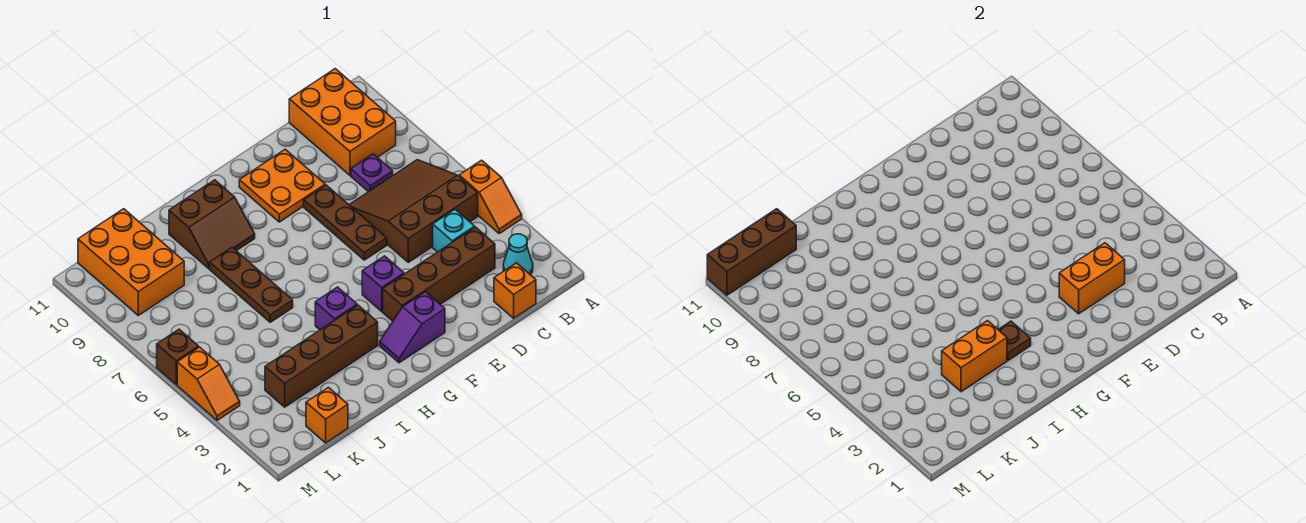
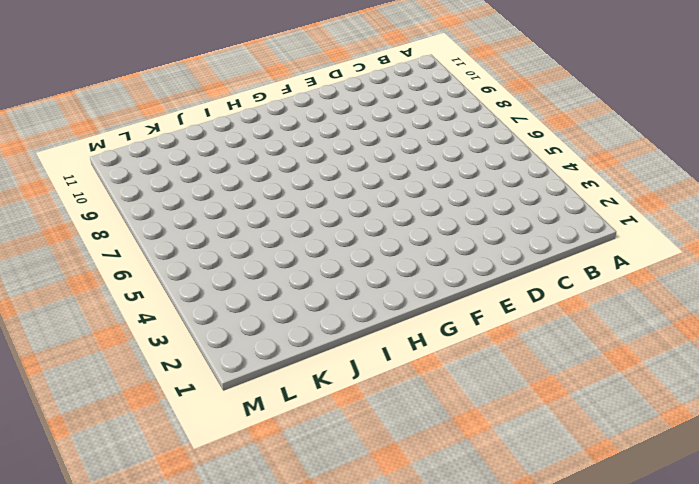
none -> orange 1x2 slope [459,160,522,233]
none -> cyan 1x1 cone [503,234,533,275]
none -> brown 3x3 slope [349,160,478,262]

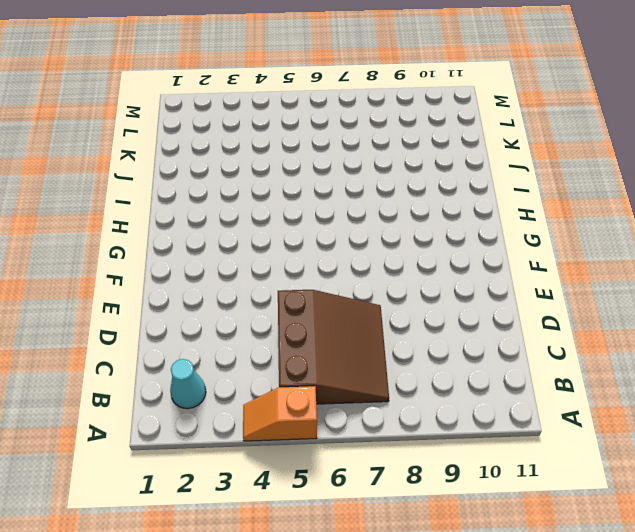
none -> orange 2x3 brick [289,69,396,175]
none -> orange 1x1 brick [494,263,536,318]
none -> brown 1x4 brick [383,227,495,321]

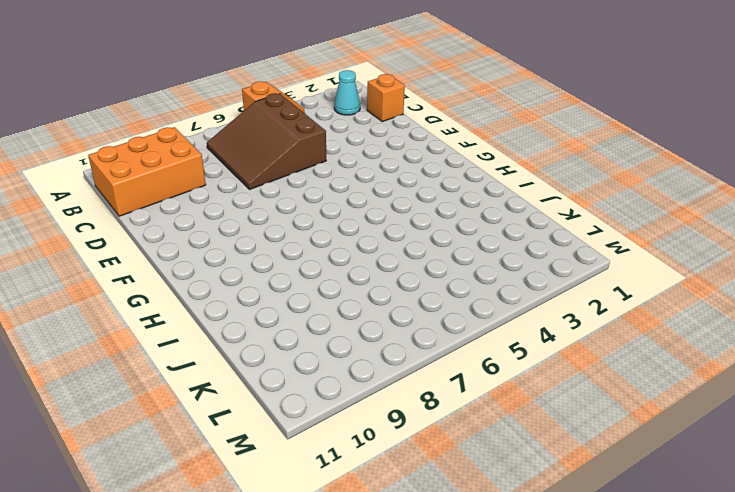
none -> brown 1x4 brick [383,227,495,321]
none -> cyan 1x1 brick [433,209,475,252]
none -> purple 1x1 plate [351,154,393,192]

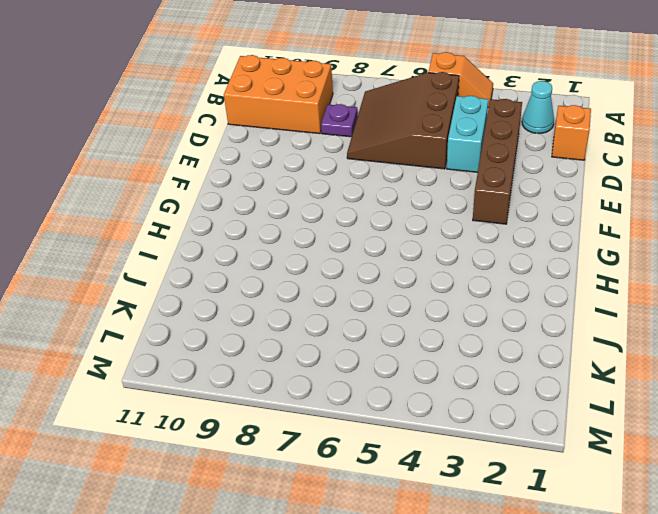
cyan 1x2 brick [447,96,488,172] -> cyan 1x1 brick [433,209,475,252]
none -> brown 1x3 plate [304,185,387,260]
none -> orange 2x2 plate [239,149,325,222]
none -> purple 1x2 slope [380,292,445,363]

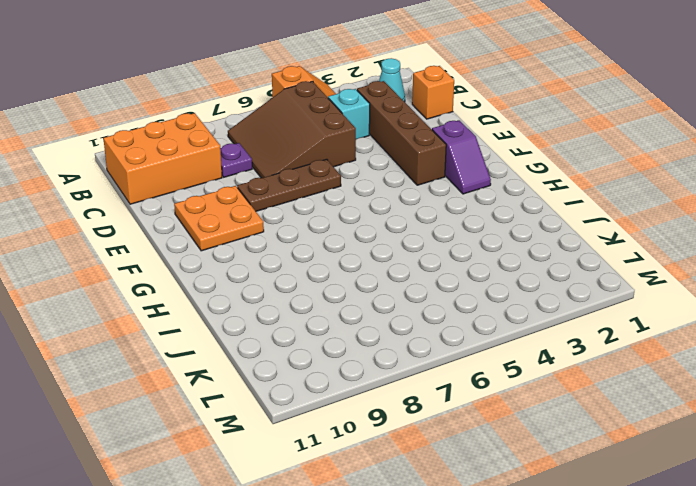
none -> purple 1x1 brick [362,256,404,311]
none -> brown 1x4 brick [265,305,378,407]
none -> purple 1x1 brick [315,287,357,330]

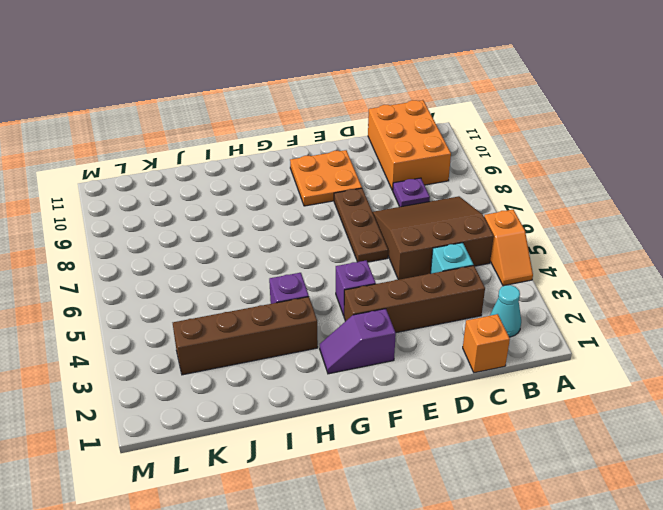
none -> brown 2x2 slope [169,180,255,269]
none -> brown 1x3 plate [210,247,293,322]
none -> orange 1x1 brick [306,387,348,443]

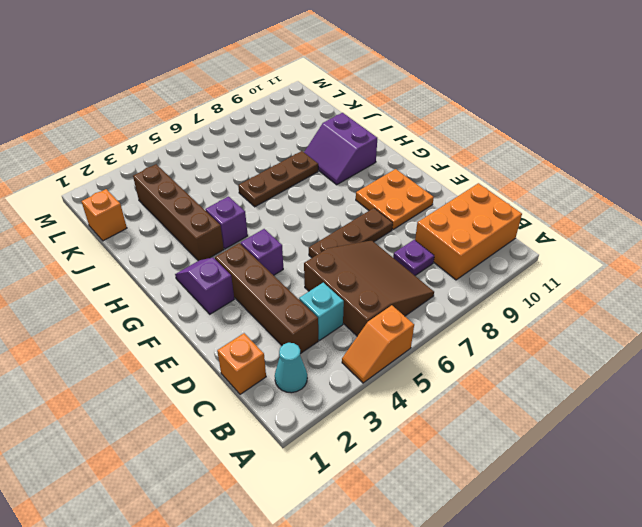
purple 2x2 slope [304,113,377,185] -> brown 2x2 slope [169,180,255,269]
none -> orange 2x3 brick [78,209,184,315]
none -> orange 1x2 slope [177,347,240,420]
none -> brown 1x1 brick [157,329,199,385]

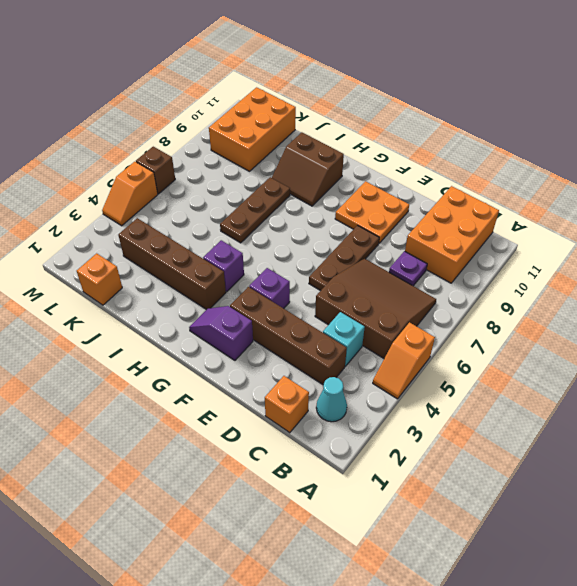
none -> orange 1x2 brick [1059,243,1125,314]
none -> brown 1x1 plate [998,321,1031,360]
none -> orange 1x2 brick [942,321,1007,392]

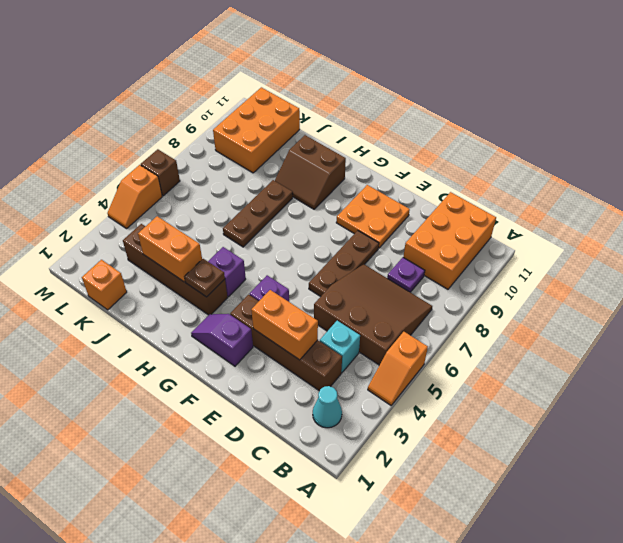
none -> orange 1x1 brick [494,263,536,318]
none -> brown 1x3 brick [707,209,796,295]

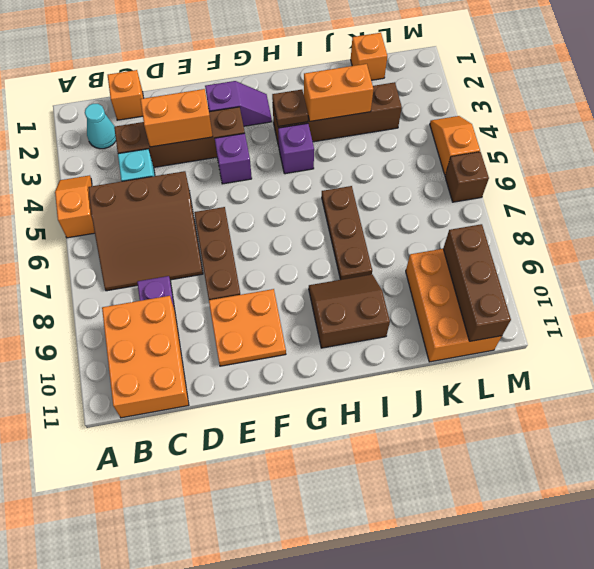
brown 1x3 brick [443,224,511,341] -> brown 1x3 brick turned to [707,209,796,295]

